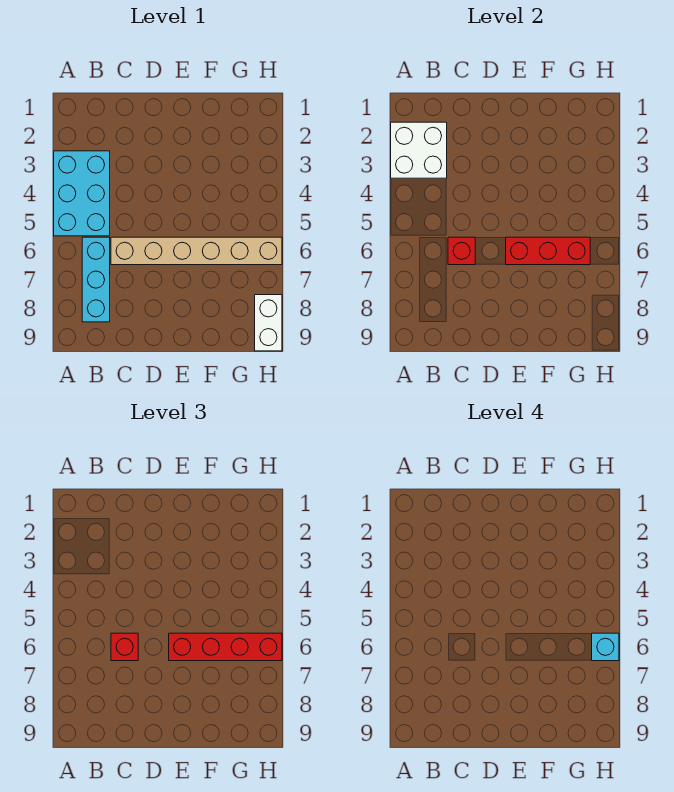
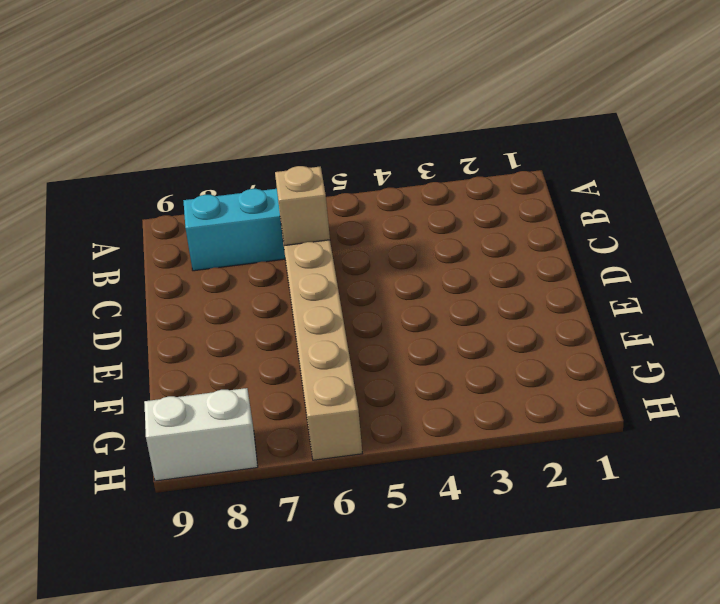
tan 1x1 brick [275,166,330,246] -> red 1x1 brick [448,237,475,265]
none -> cyan 2x3 brick [54,151,110,236]
none -> white 2x2 brick [391,122,447,178]

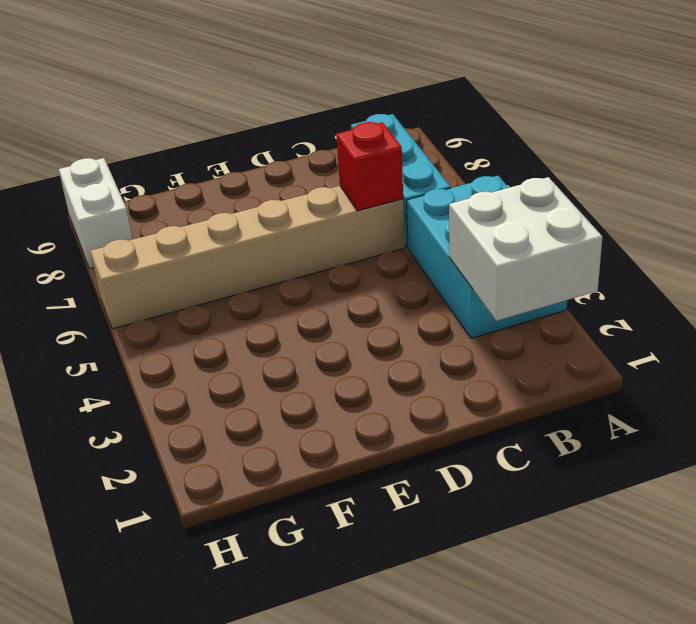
none -> red 1x3 brick [506,237,590,265]
none -> red 1x1 brick [111,633,138,661]

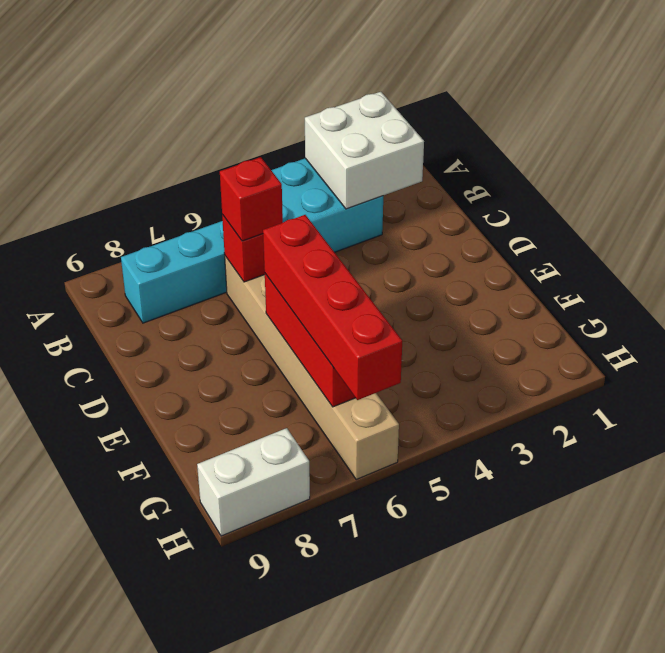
none -> cyan 1x1 brick [592,633,619,661]

